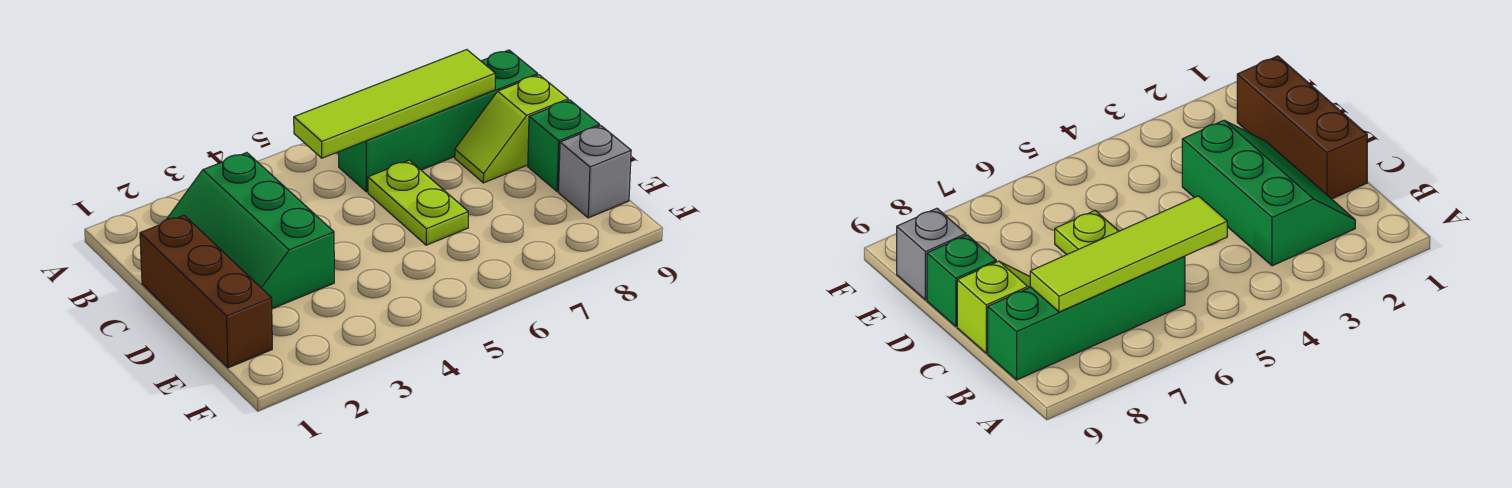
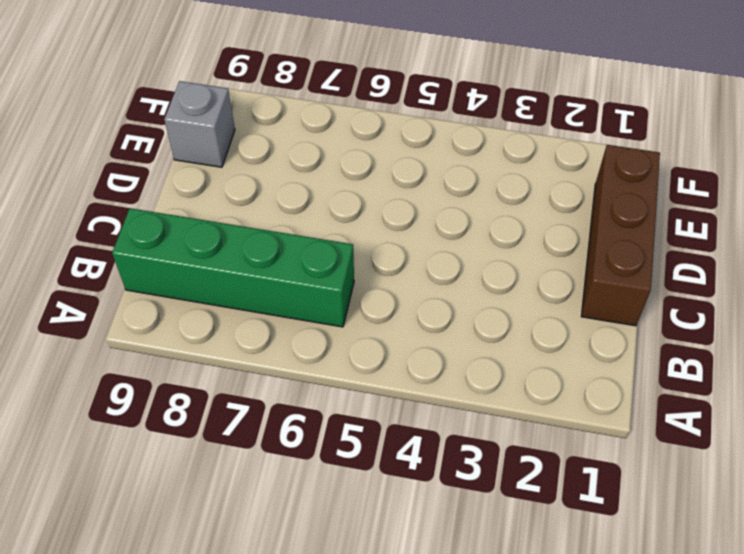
none -> green 2x3 slope [166,153,334,309]
none -> lime 1x2 plate [368,160,468,245]

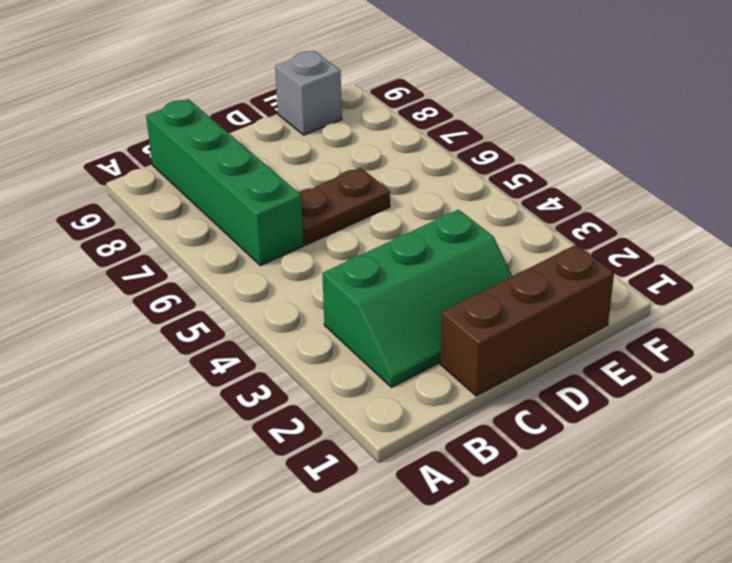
brown 1x2 plate [299,168,390,245] -> lime 1x2 plate [368,160,468,245]
none -> lime 1x2 slope [455,75,568,183]
none -> green 1x1 brick [528,100,600,191]

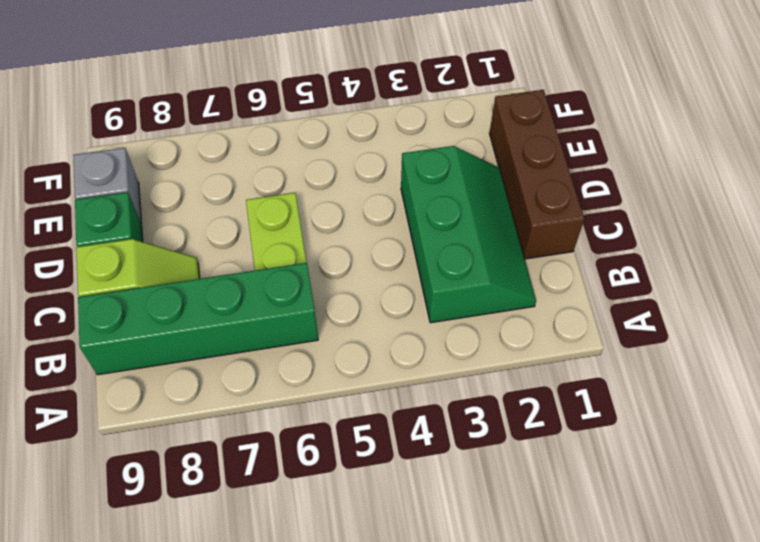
none -> lime 1x4 tile [294,50,495,158]

